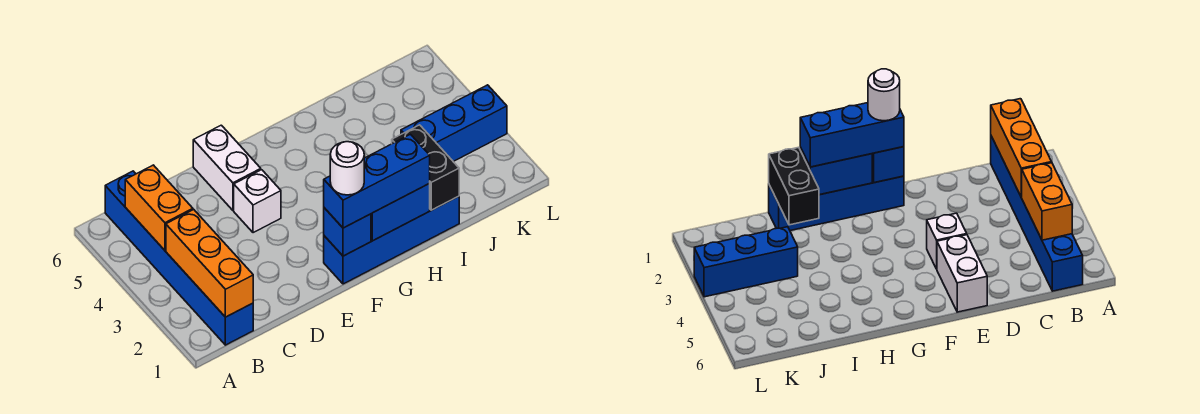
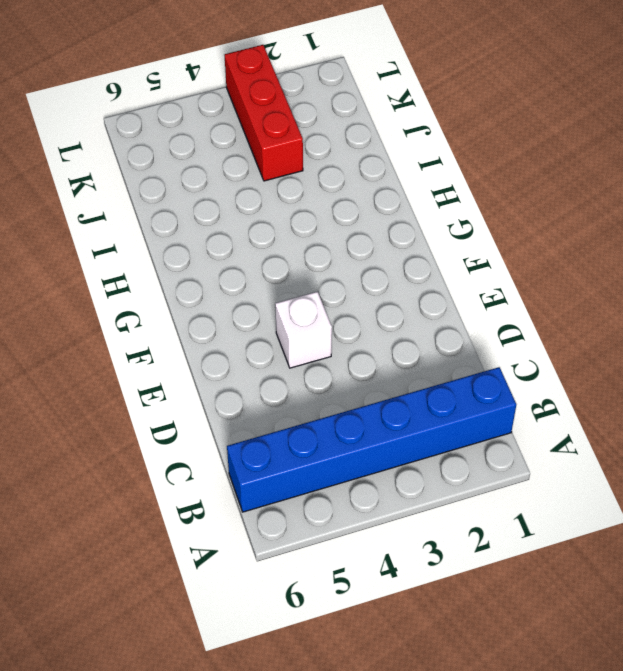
red 1x3 brick [224,45,303,181] -> blue 1x3 brick [401,85,507,162]
none -> white 1x2 brick [193,125,261,210]
none -> blue 1x4 brick [324,196,459,284]
none -> orange 1x3 brick [166,210,253,317]

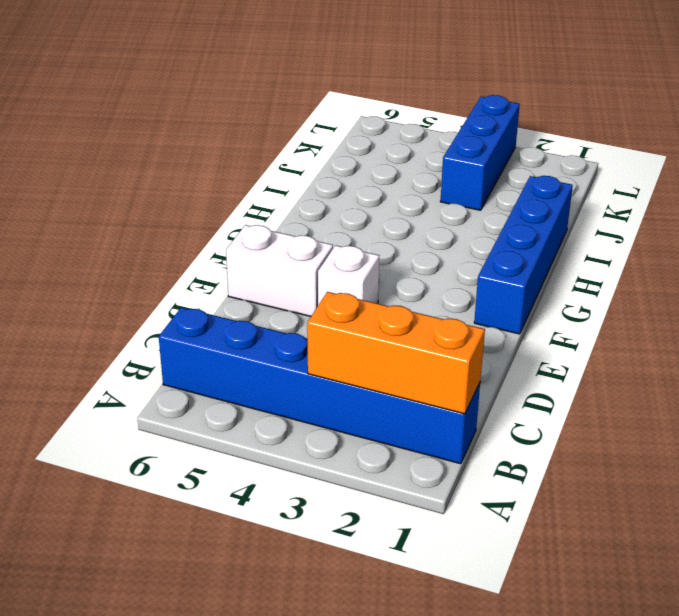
none -> orange 1x2 brick [125,165,193,250]
none -> blue 1x1 brick [324,208,371,256]
none -> blue 1x2 brick [371,184,430,241]

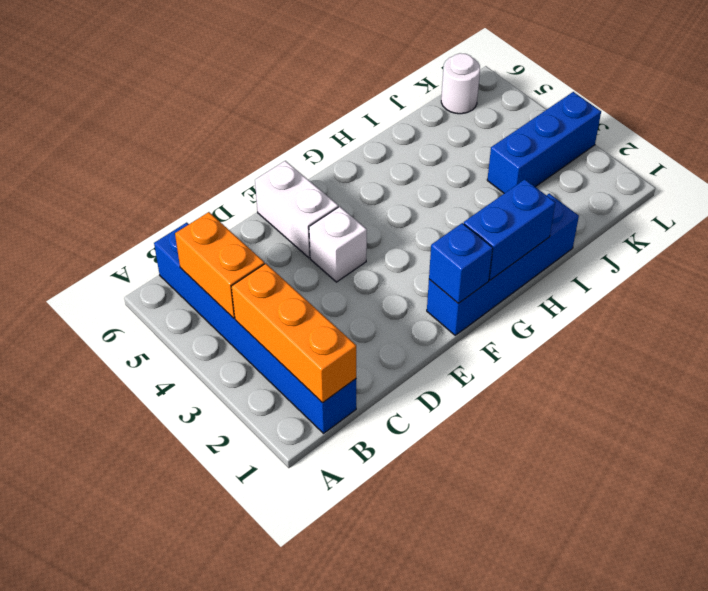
white 1x1 round brick [441,53,480,114] -> white 1x1 round brick moved to [330,142,364,195]
none -> black 1x2 brick [392,125,459,210]
none -> blue 1x3 brick [324,134,430,228]

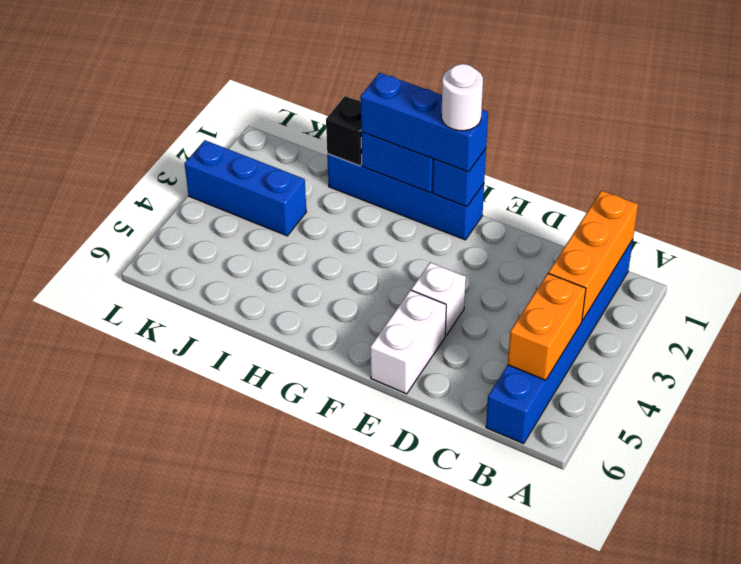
black 1x1 brick [326,96,362,166] -> black 1x2 brick [392,125,459,210]

